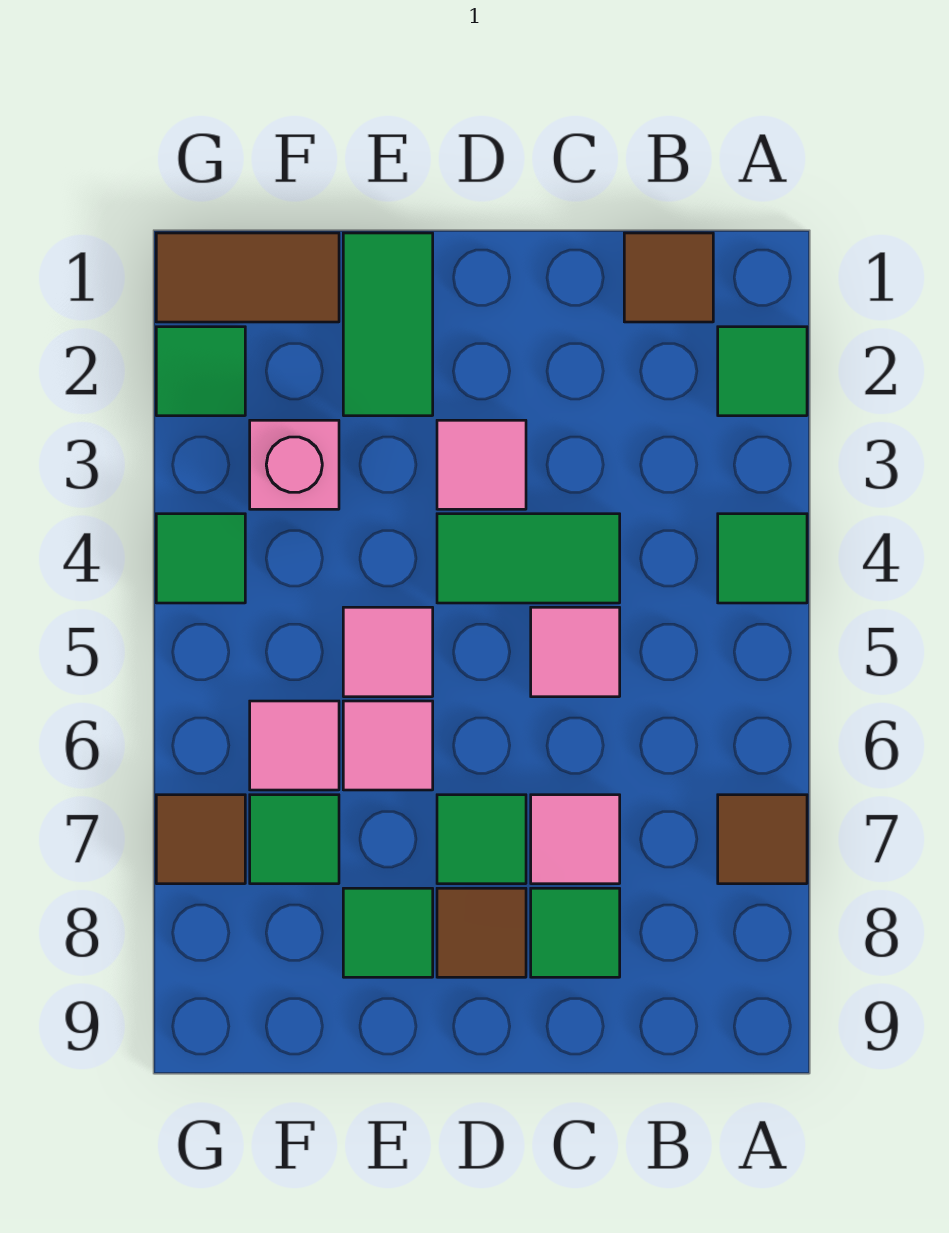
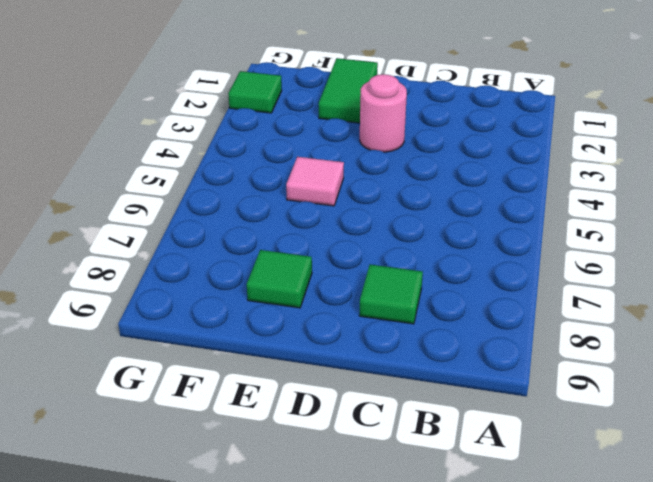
pink 1x1 round brick [360,74,407,152] -> pink 1x1 tile [437,420,526,509]
none -> green 1x1 tile [718,327,807,416]
none -> green 1x1 tile [718,514,807,603]
none -> brown 1x1 tile [718,795,807,884]

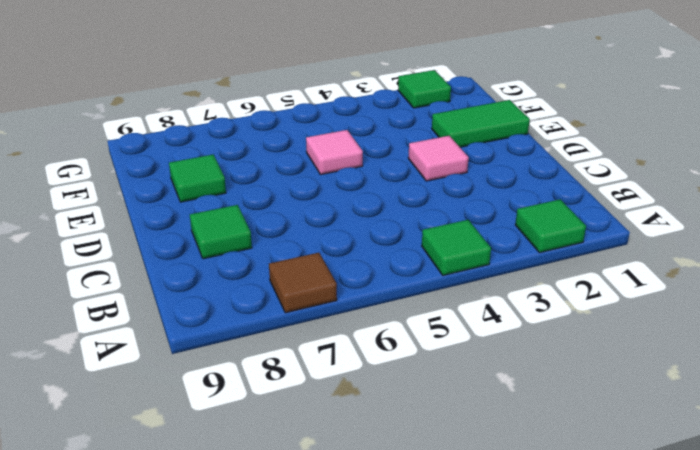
none -> brown 1x1 tile [624,233,713,322]
none -> green 1x2 tile [437,514,620,603]
none -> pink 1x1 tile [531,607,620,697]

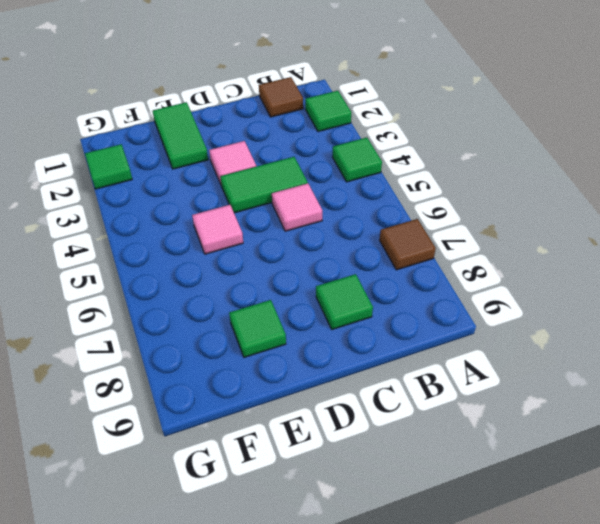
none -> pink 1x1 tile [531,795,620,884]
none -> green 1x1 tile [437,795,526,884]
none -> brown 1x1 tile [437,888,526,977]

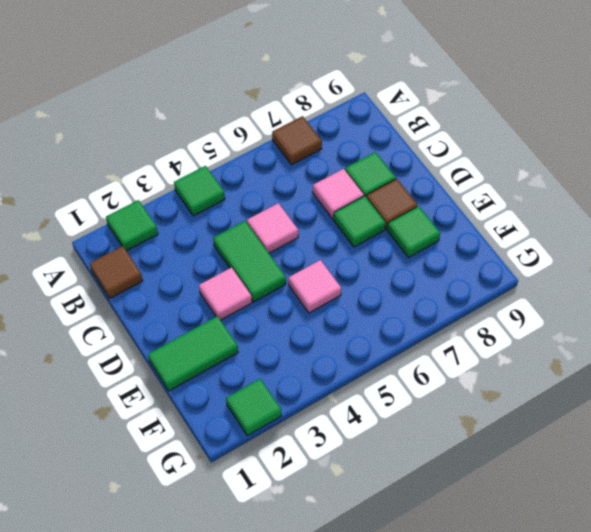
none -> pink 1x1 tile [343,701,433,790]
none -> brown 1x2 tile [156,233,339,322]
none -> pink 1x1 brick [250,420,339,509]

